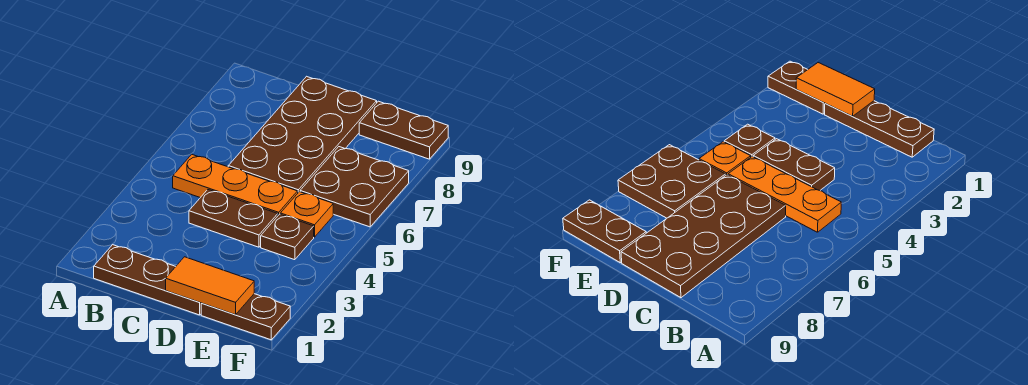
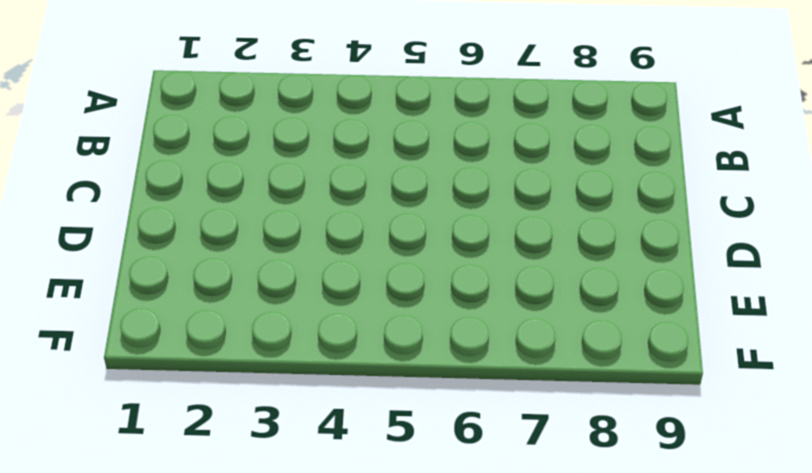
none -> brown 1x3 plate [94,245,202,315]
none -> orange 1x3 plate [173,154,298,215]

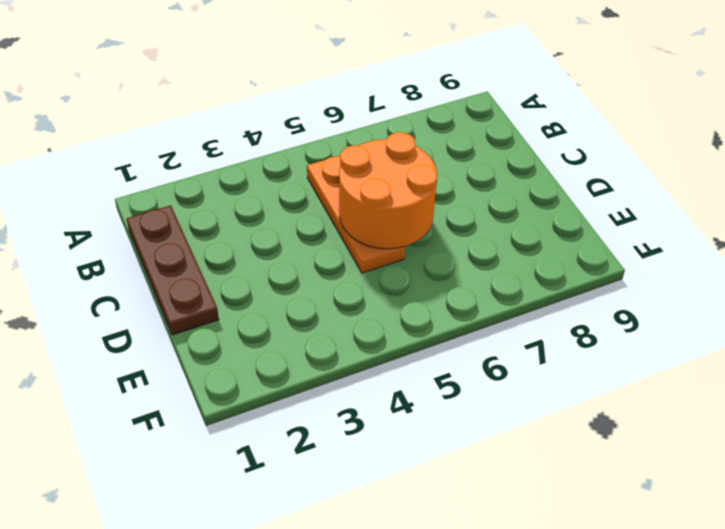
orange 2x2 round brick [339,132,437,249] -> none
none -> brown 1x2 plate [189,190,278,247]
none -> brown 2x4 plate [228,76,377,192]

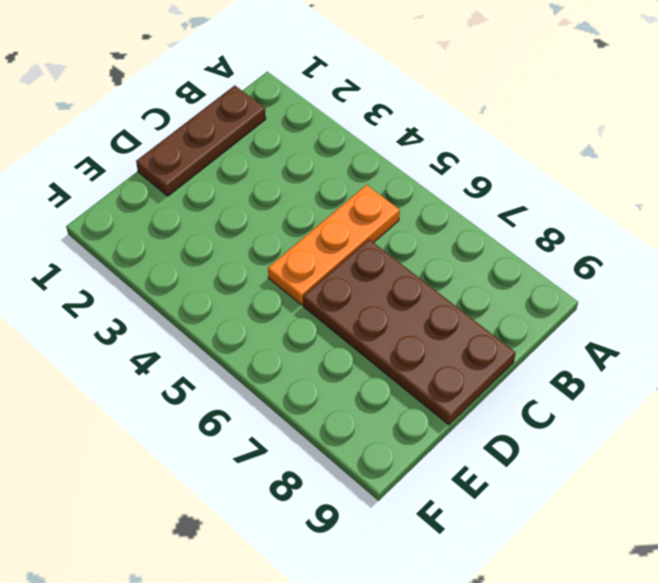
none -> brown 1x2 plate [189,190,278,247]
none -> brown 1x2 plate [201,294,290,340]

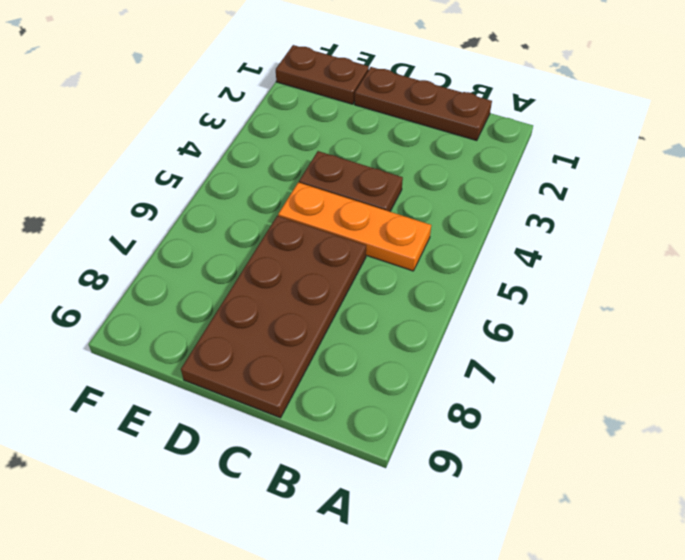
none -> brown 1x1 plate [261,214,314,260]
none -> orange 1x1 plate [280,192,333,237]

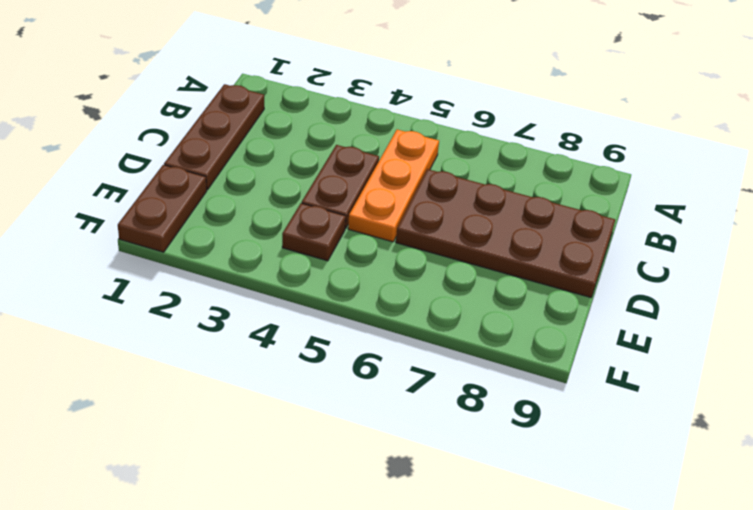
none -> orange 1x1 plate [280,192,333,237]
none -> brown 2x2 plate [300,147,409,227]

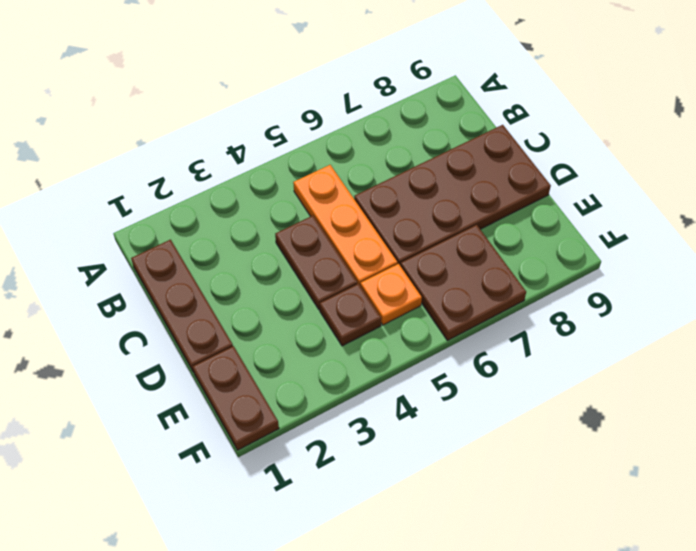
none -> brown 1x2 plate [359,101,448,159]
none -> orange 1x2 tile [166,257,254,315]

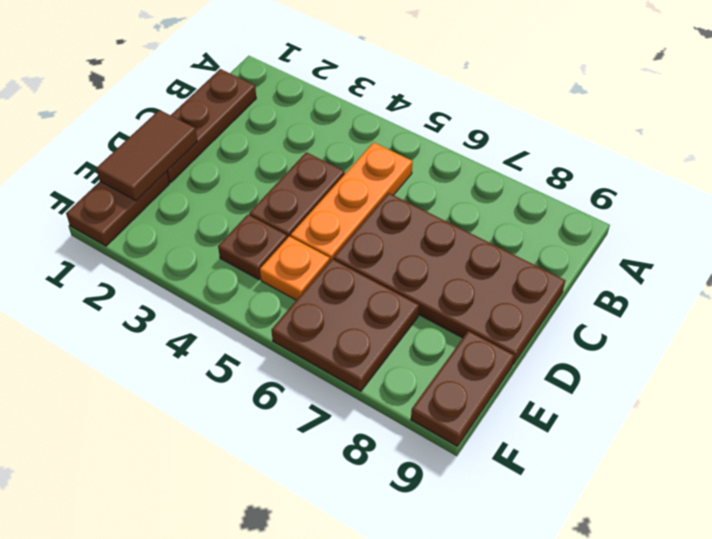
brown 1x2 tile [96,110,197,201] -> orange 1x2 tile [166,257,254,315]

